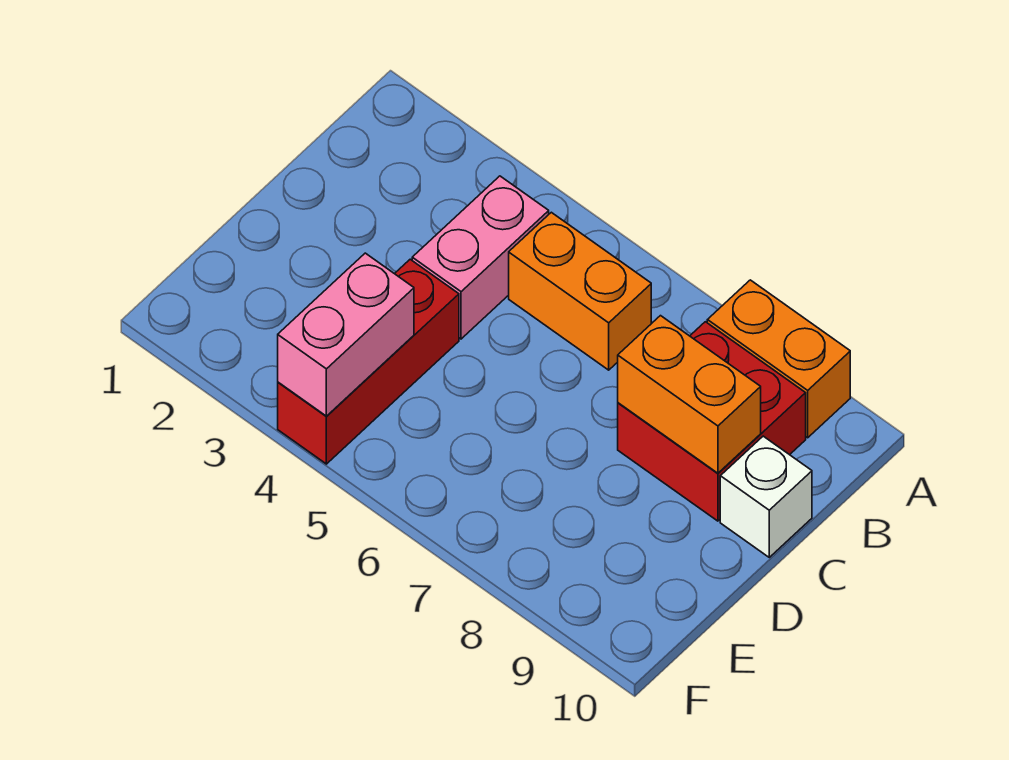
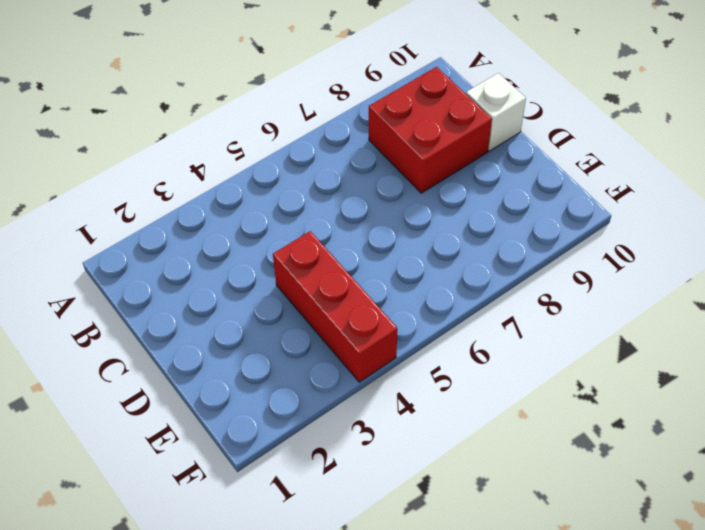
none -> orange 1x2 brick [707,280,850,438]
none -> pink 1x2 brick [412,176,549,339]

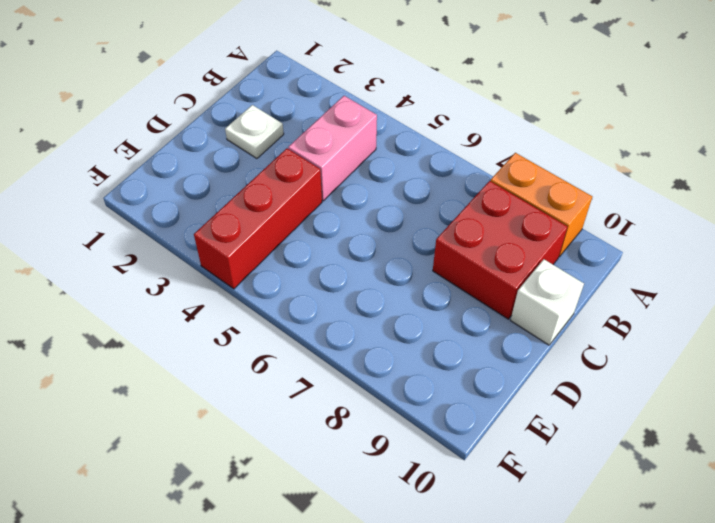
white 1x1 plate [225,105,284,158] -> none
none -> orange 1x2 brick [509,212,651,370]
none -> orange 1x2 brick [618,316,761,473]

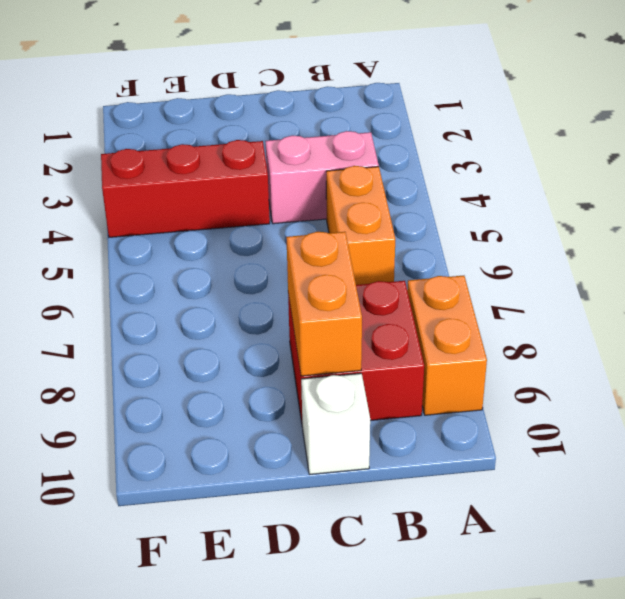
none -> pink 1x2 brick [278,253,414,416]

